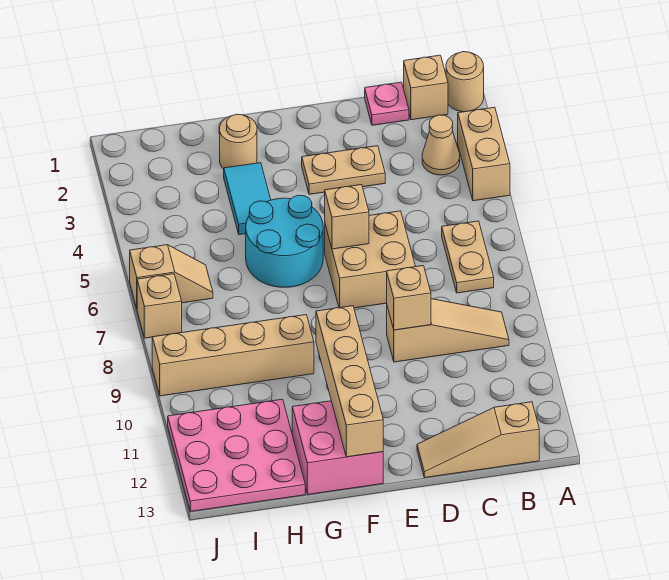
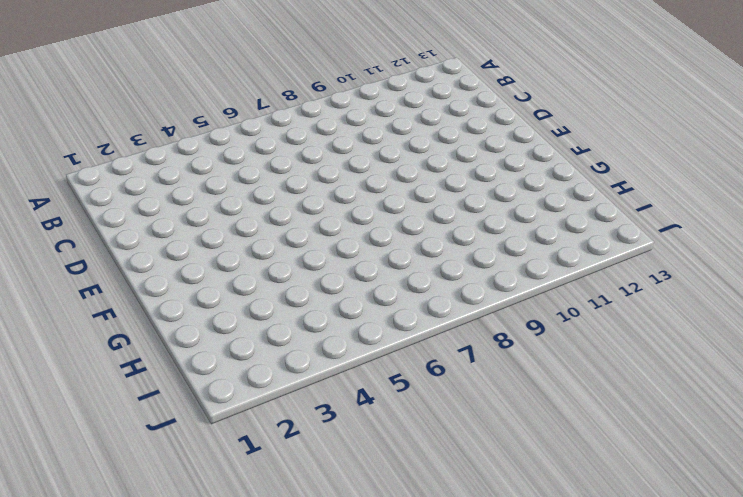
none -> tan 1x1 round brick [446,52,484,112]
none -> tan 1x2 brick [458,107,510,201]
none -> tan 1x1 brick [404,55,448,120]

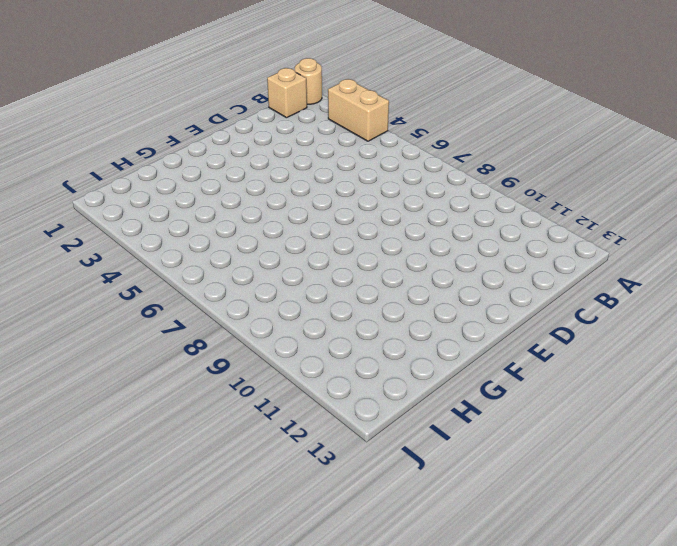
none -> tan 1x1 cone [422,115,460,175]
none -> tan 1x2 plate [442,221,494,293]
none -> tan 1x3 slope [387,299,509,362]

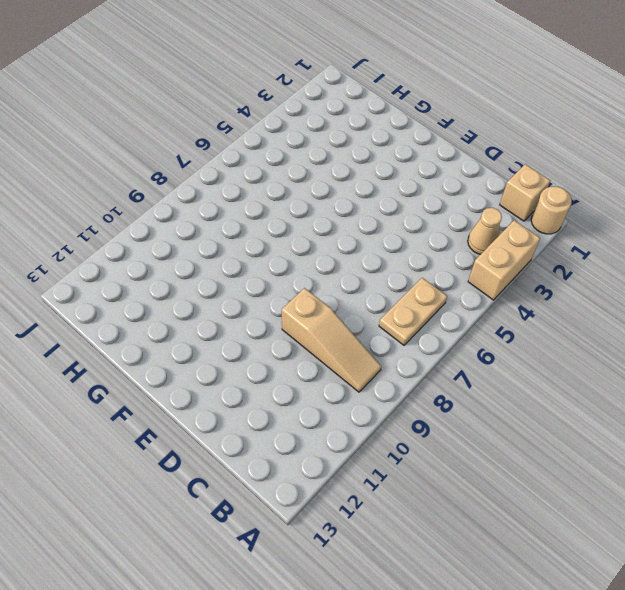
none -> tan 1x3 slope [417,402,539,478]
none -> pink 1x1 plate [365,82,409,125]
none -> tan 1x2 plate [302,146,385,194]

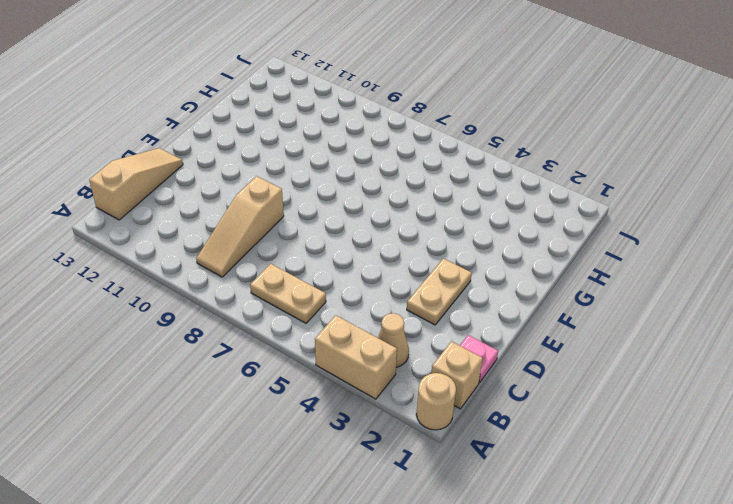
none -> tan 2x2 brick [325,211,415,308]
none -> cyan 2x2 round brick [246,195,323,287]
none -> pink 2x2 brick [292,401,383,495]

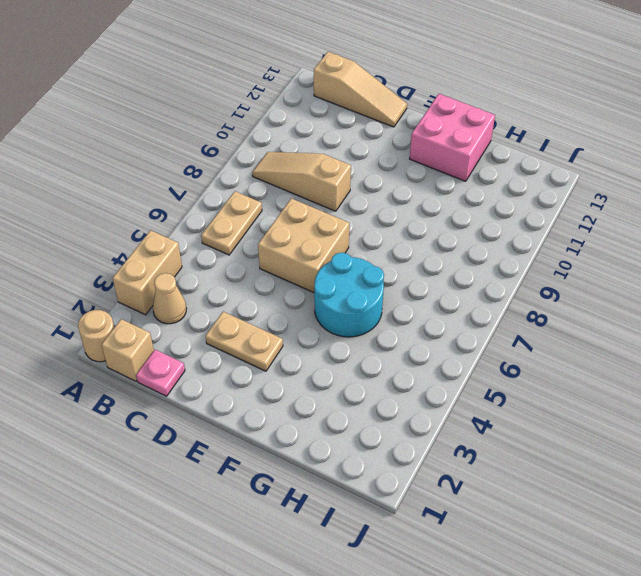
none -> tan 1x1 round brick [220,114,257,169]
none -> cyan 1x2 tile [224,163,271,235]
none -> tan 1x4 brick [152,315,314,396]

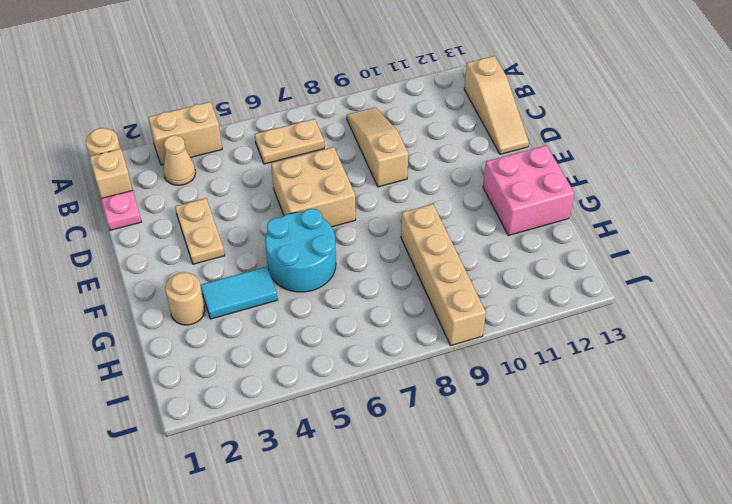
none -> pink 3x3 plate [168,399,305,511]
none -> tan 1x2 slope [130,245,213,308]
none -> tan 1x1 brick [137,274,182,338]

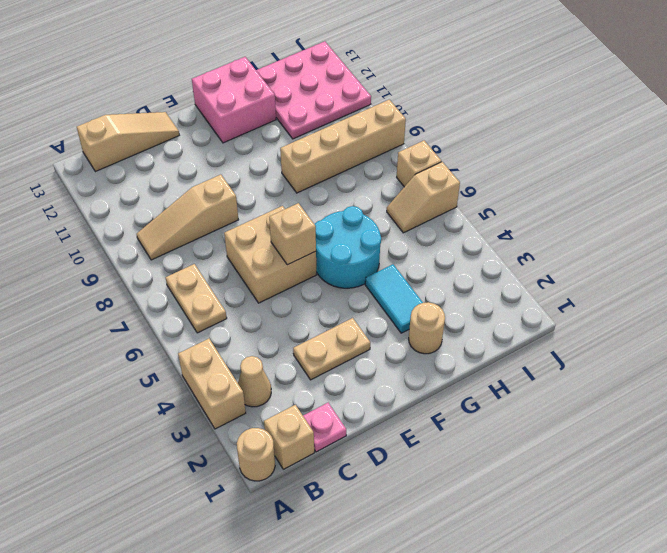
none -> tan 1x1 brick [387,266,431,330]
none -> tan 1x4 brick [316,306,383,457]

